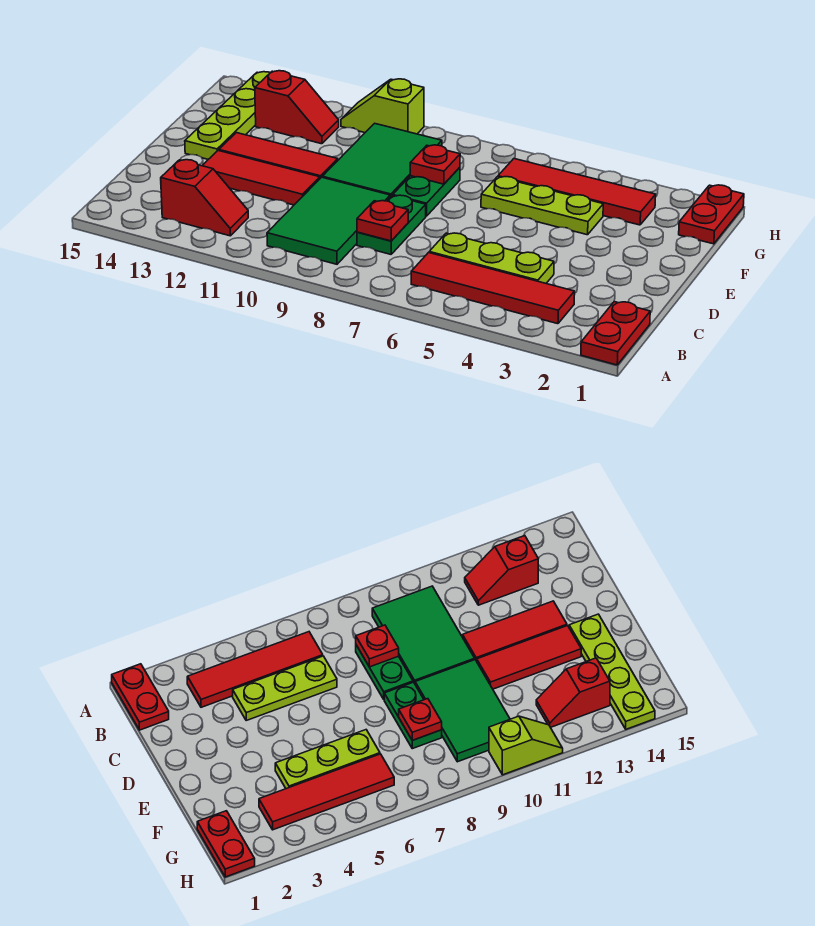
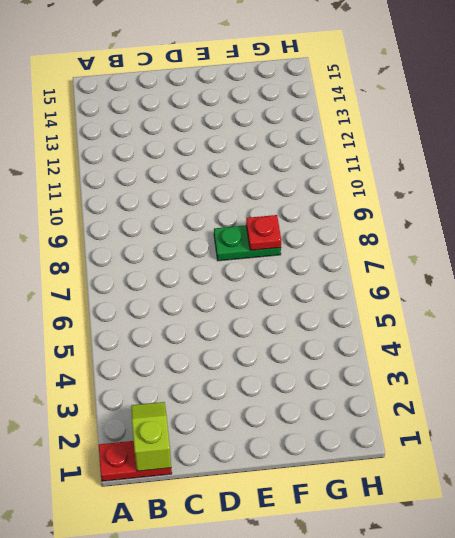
lime 1x2 slope [131,402,171,471] -> lime 1x2 slope moved to [341,79,424,134]
none -> red 1x4 tile [411,253,575,324]
none -> green 2x3 tile [267,177,390,264]
none -> red 1x2 slope [161,160,248,236]

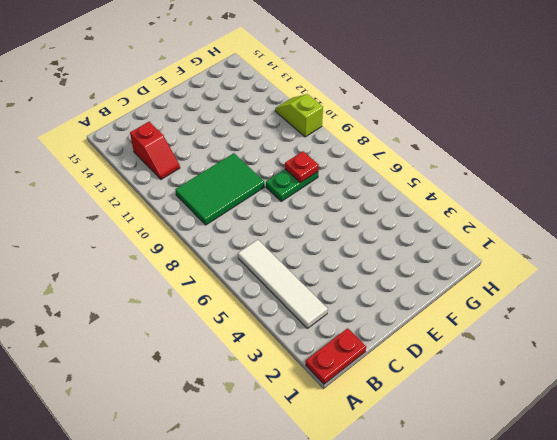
white 1x4 tile [238,240,328,328] -> red 1x4 tile [411,253,575,324]
none -> lime 1x3 plate [429,233,554,283]
none -> green 1x2 plate [357,195,426,254]
none -> red 1x3 tile [202,151,320,205]

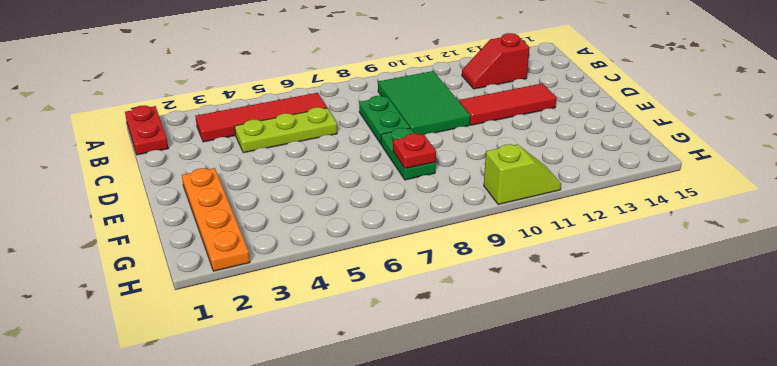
orange 1x4 plate [182,168,250,271] -> none
none -> green 2x3 tile [322,123,442,197]
none -> red 1x3 tile [219,133,338,178]
none -> lime 1x4 plate [185,72,270,159]

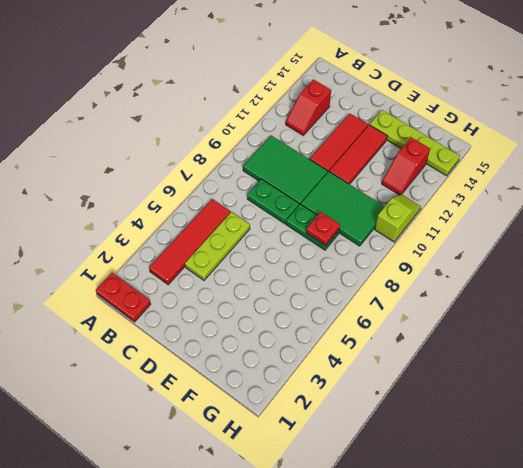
none -> lime 1x3 plate [481,177,603,235]
none -> red 1x2 plate [679,185,744,244]
none -> red 1x4 tile [498,159,656,225]

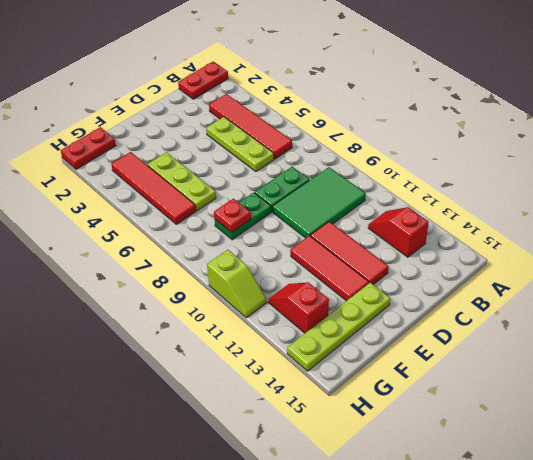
none -> green 2x3 tile [322,123,442,197]
none -> red 1x1 plate [357,201,408,241]

